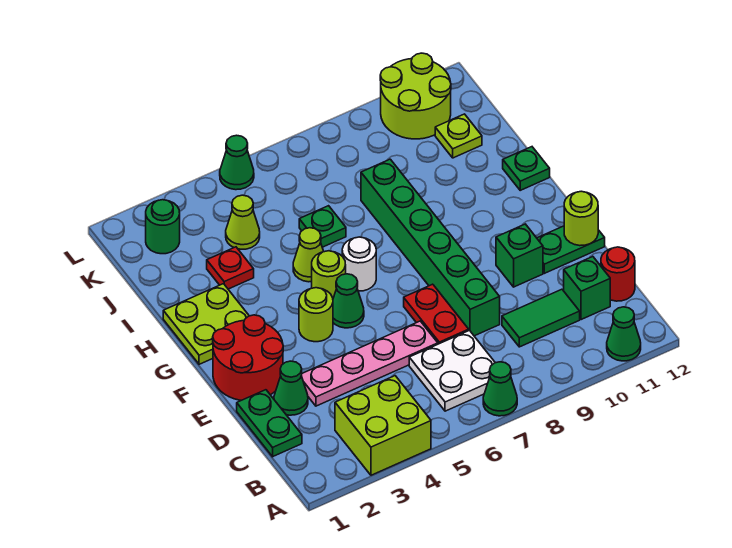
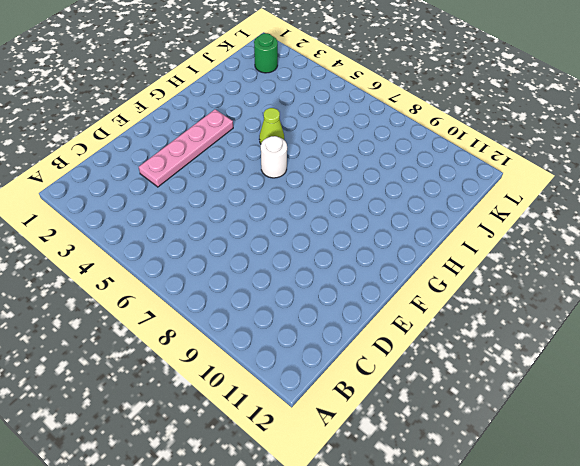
pink 1x4 plate [139,109,233,187] -> pink 1x4 plate turned to [301,321,438,406]
none -> lime 2x2 brick [335,376,431,475]
none -> green 1x1 cone [483,362,517,416]
none -> green 1x1 cone [607,307,641,361]
none -> white 2x2 plate [409,330,495,411]

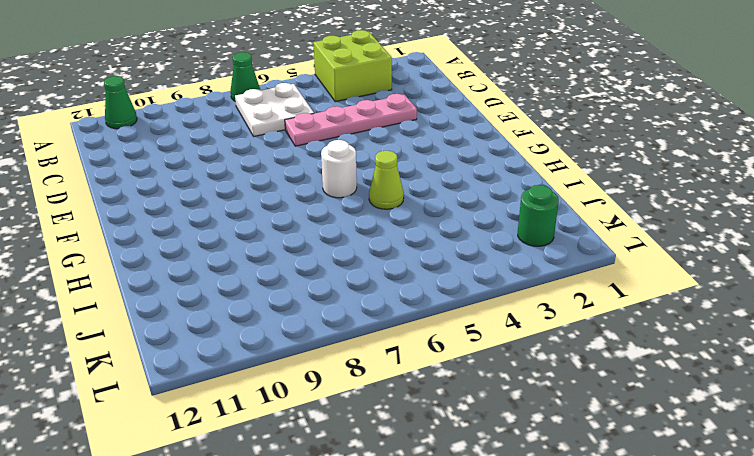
none -> green 1x2 plate [237,390,302,457]
none -> green 1x2 tile [502,289,580,347]
none -> green 1x1 brick [564,257,610,320]
none -> red 1x1 round brick [601,247,635,301]

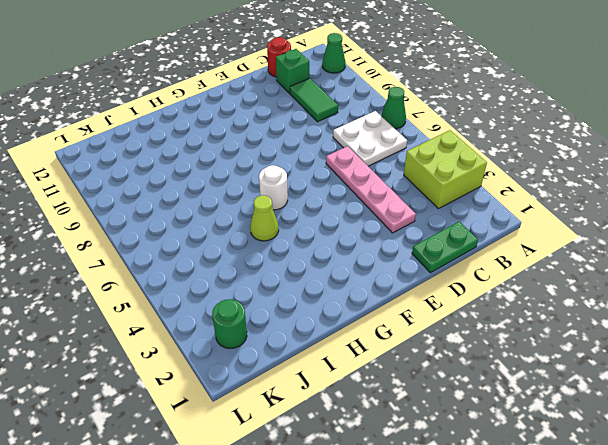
none -> green 1x1 cone [274,361,308,415]
none -> red 1x2 plate [404,284,469,344]
none -> green 1x6 brick [361,159,500,336]
none -> red 2x2 round brick [213,315,283,400]

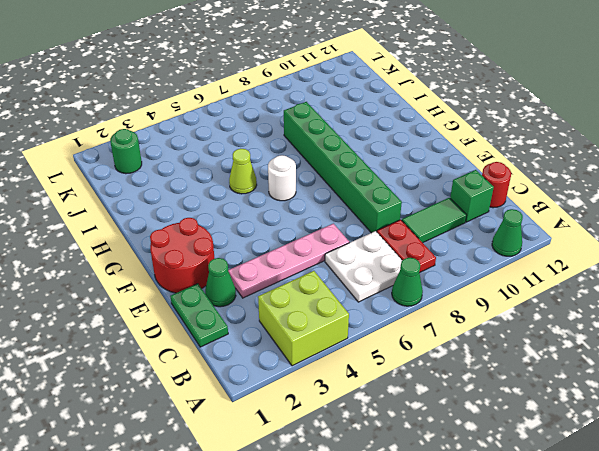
red 1x2 plate [377,220,436,273] -> red 1x2 plate moved to [404,284,469,344]
none -> green 1x1 brick [496,224,543,287]
none -> green 1x2 plate [537,226,605,273]
none -> lime 1x1 round brick [299,288,333,342]
none -> green 1x1 cone [333,274,364,328]

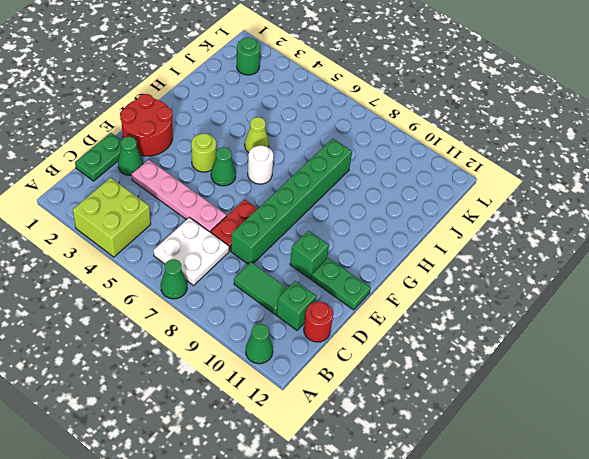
none -> lime 2x2 plate [163,284,249,364]
none -> lime 1x1 round brick [312,251,346,298]
none -> green 1x1 plate [503,147,550,190]
none -> red 1x1 plate [207,247,254,289]

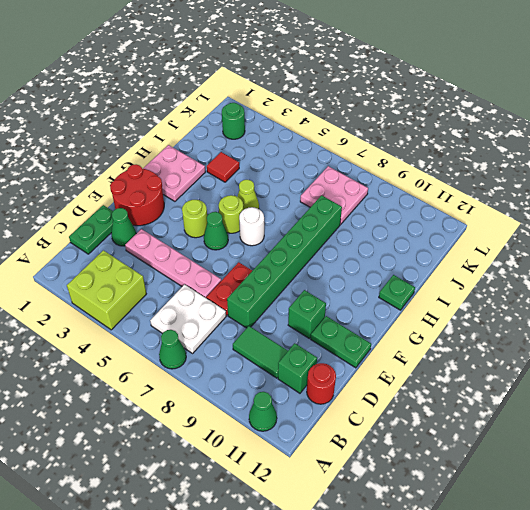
pink 2x2 plate [143,145,205,201] -> lime 2x2 plate [163,284,249,364]
red 1x1 tile [207,152,239,182] -> red 1x1 plate [207,247,254,289]
pink 2x2 plate [300,166,368,225] -> none
none -> green 1x1 plate [299,206,346,247]
none -> lime 1x1 cone [226,195,260,249]
none -> lime 1x1 plate [435,114,482,158]
none -> lime 2x2 round brick [380,53,451,139]

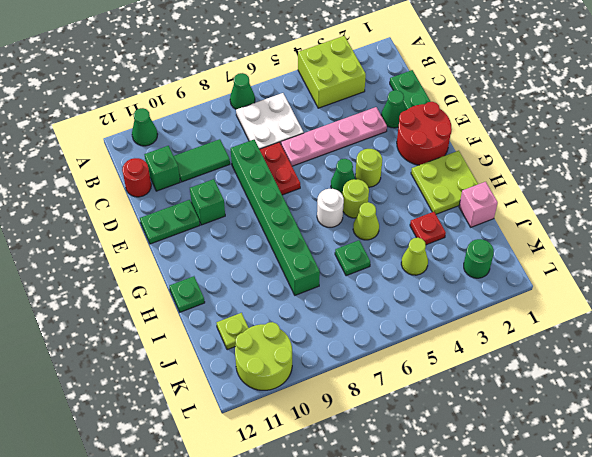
pink 1x1 brick [459,182,498,227] -> none
none -> green 1x1 cone [220,135,254,190]
none -> lime 1x1 round brick [564,191,598,246]

